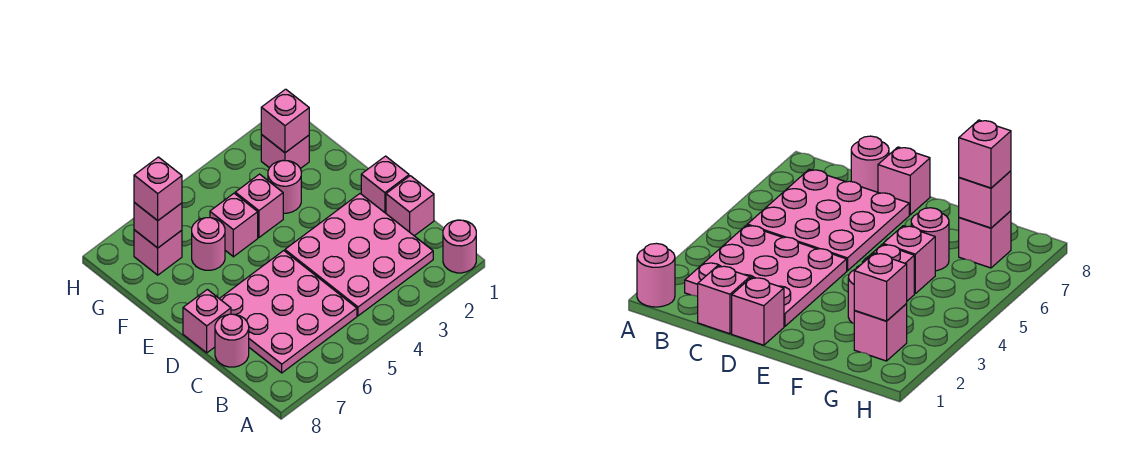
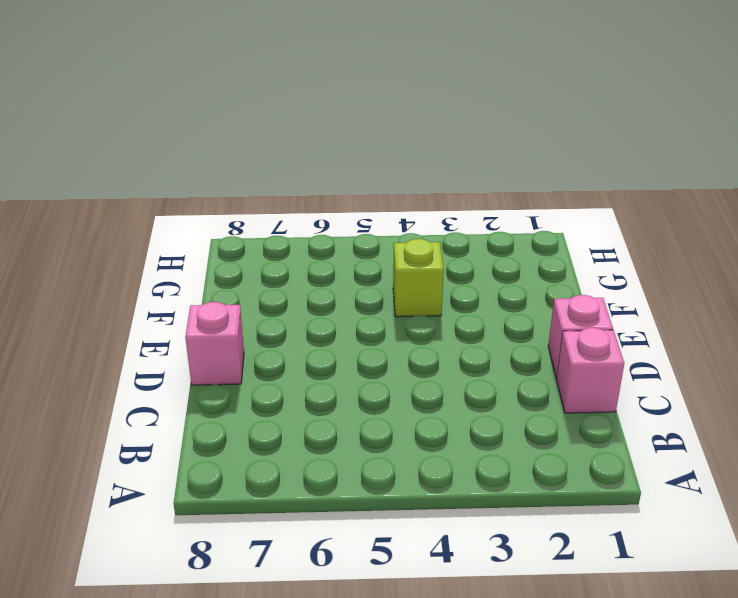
lime 1x1 brick [393,239,444,317] -> pink 1x1 brick [235,174,283,237]
none -> pink 1x1 round brick [443,220,476,273]
none -> pink 3x3 plate [285,194,433,316]
none -> pink 3x3 plate [219,251,357,373]

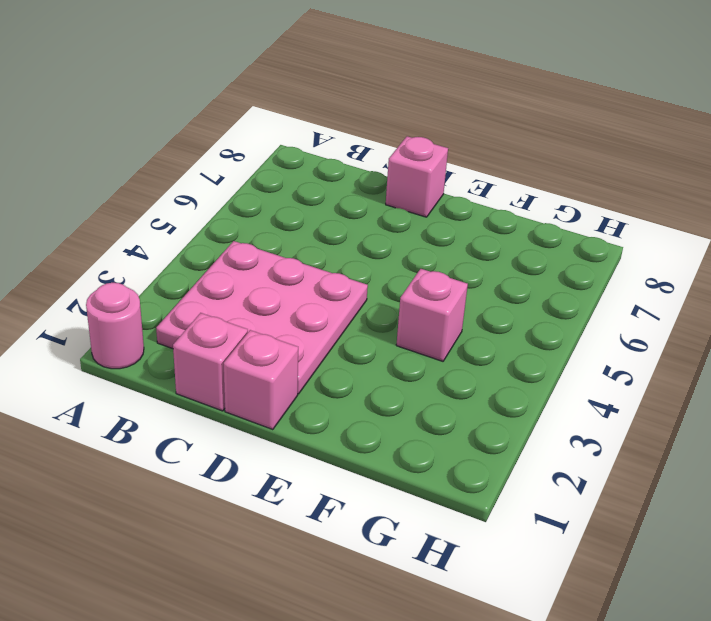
none -> pink 3x3 plate [219,251,357,373]
none -> pink 1x1 round brick [215,314,249,367]
none -> pink 1x1 round brick [268,161,301,213]

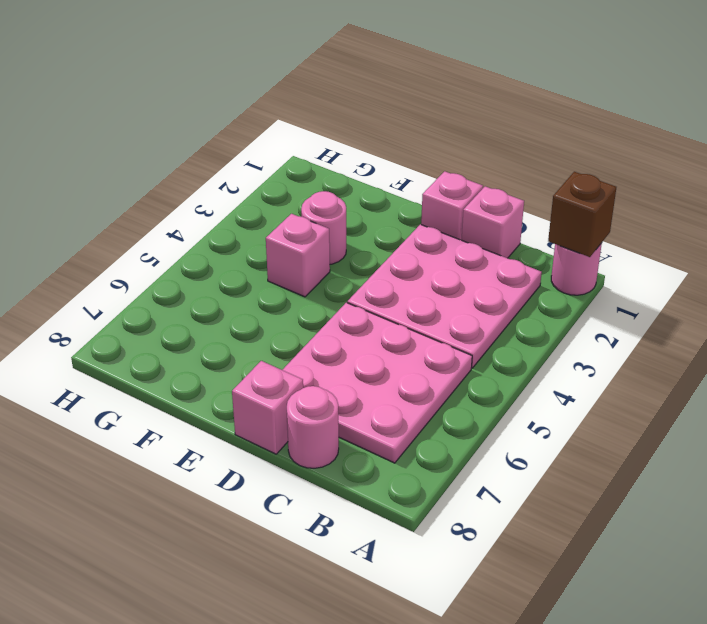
brown 1x1 brick [548,172,616,257] -> none
none -> pink 1x1 brick [210,193,258,257]
none -> pink 1x1 round brick [192,218,225,270]
none -> pink 1x1 brick [261,135,309,169]

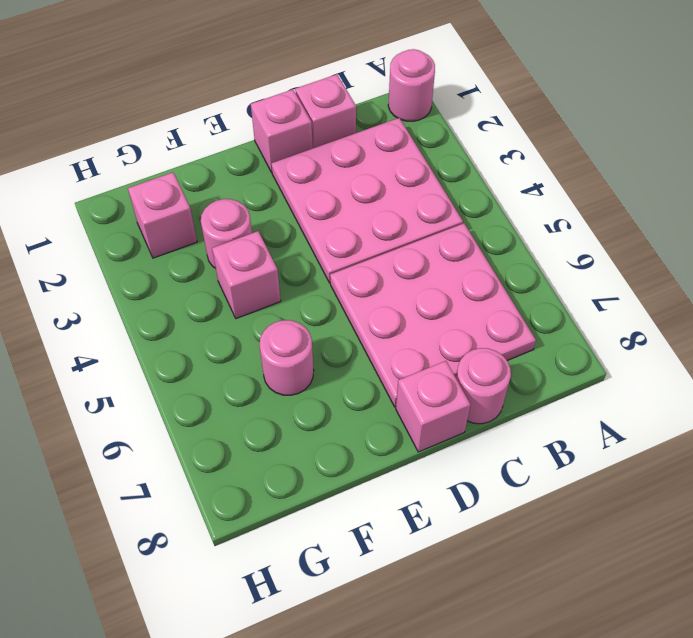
none -> pink 1x1 brick [210,193,258,257]
none -> pink 1x1 brick [134,230,182,275]
none -> pink 1x1 brick [261,89,309,153]

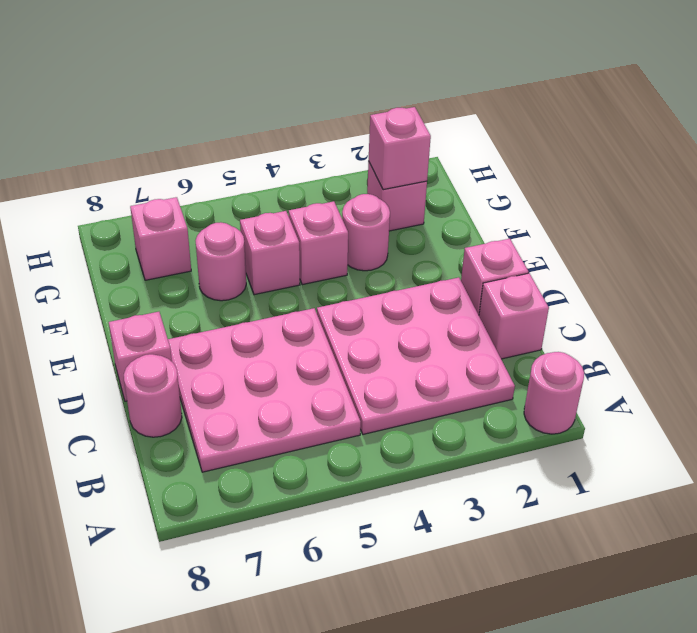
none -> pink 1x1 brick [134,203,182,248]
none -> pink 1x1 brick [134,157,182,221]

